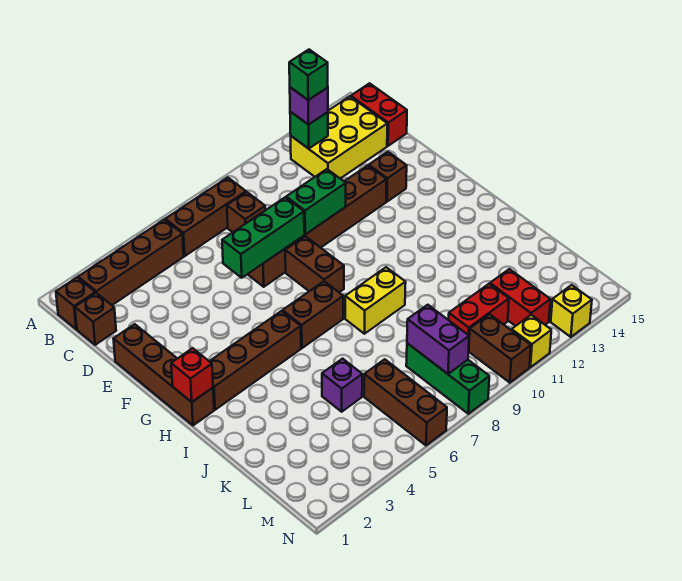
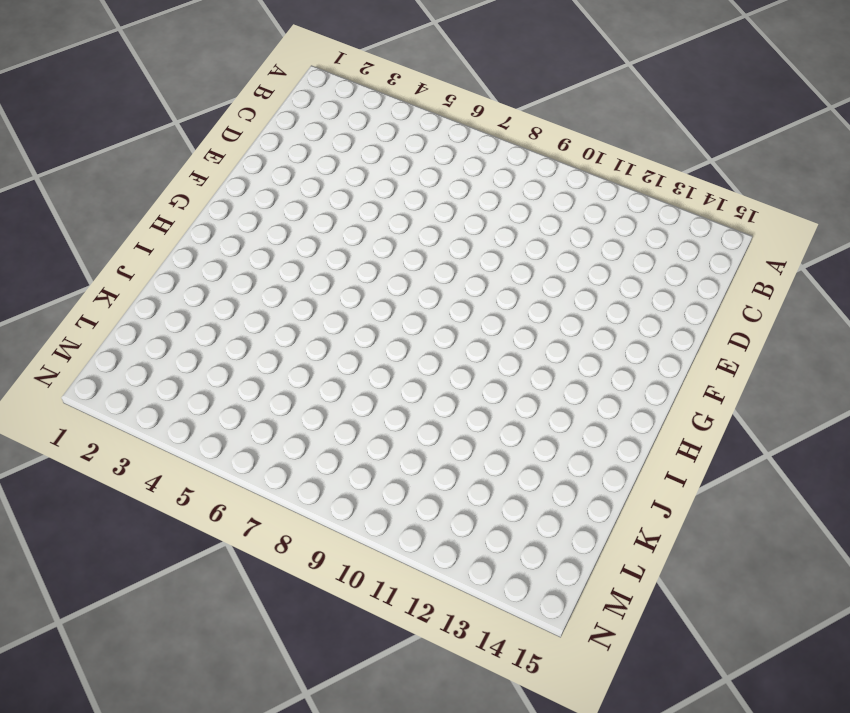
none -> brown 1x1 brick [56,278,95,329]
none -> brown 1x4 brick [78,220,184,305]
none -> brown 1x3 brick [165,177,246,256]

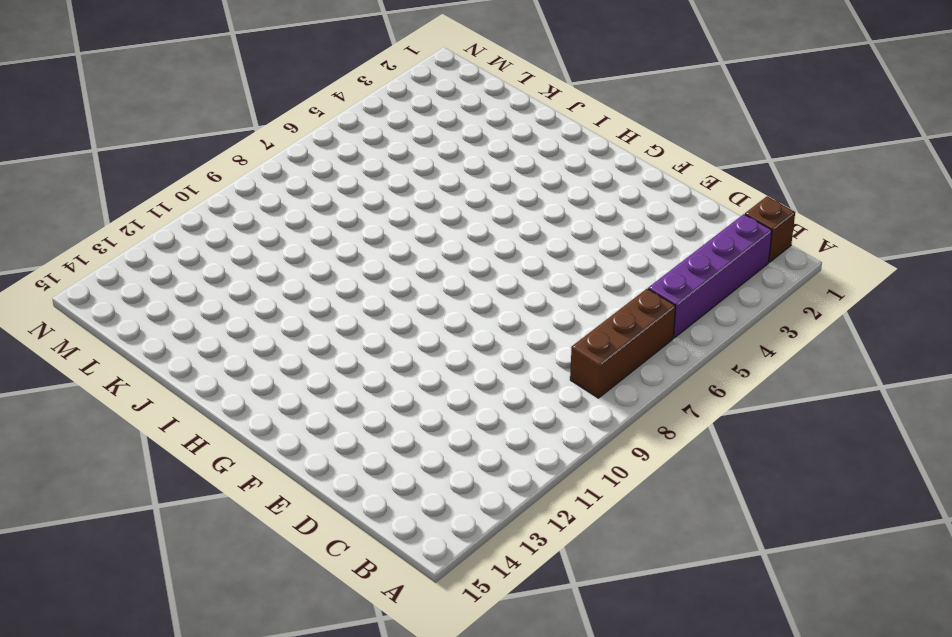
purple 1x4 brick [648,214,772,338] -> brown 1x4 brick [78,220,184,305]
none -> yellow 2x3 brick [291,96,387,178]
none -> red 1x2 brick [350,83,407,146]
none -> brown 1x1 brick [75,293,116,345]

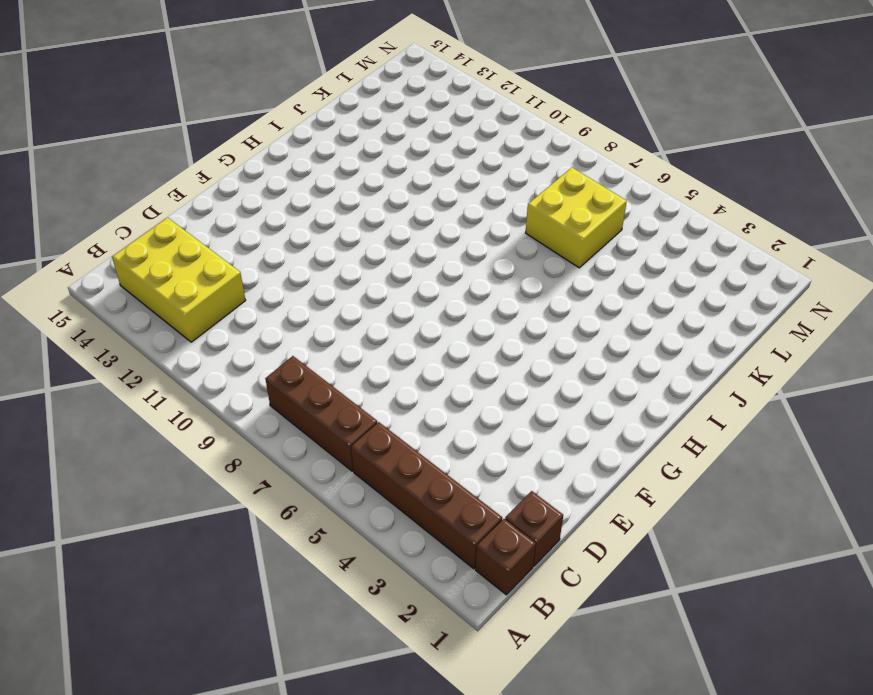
yellow 2x2 brick [526,168,627,268] -> brown 1x3 brick [364,359,447,445]
none -> red 1x2 brick [350,83,407,146]
none -> brown 1x1 brick [227,192,265,232]
none -> brown 1x4 brick [114,324,214,425]

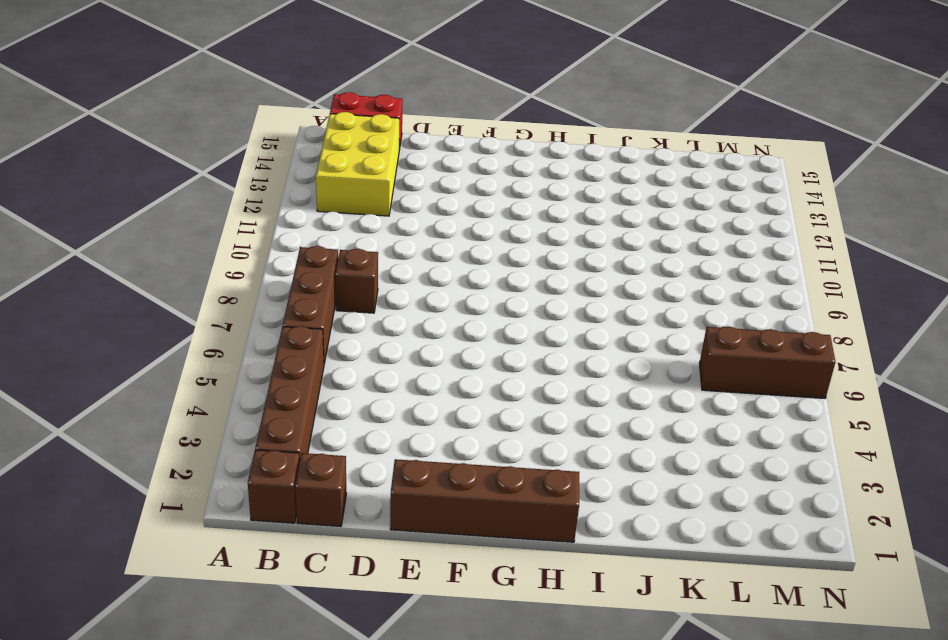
none -> brown 1x6 brick [248,165,387,287]
none -> brown 1x1 brick [369,152,407,202]
none -> brown 1x2 brick [285,236,344,292]

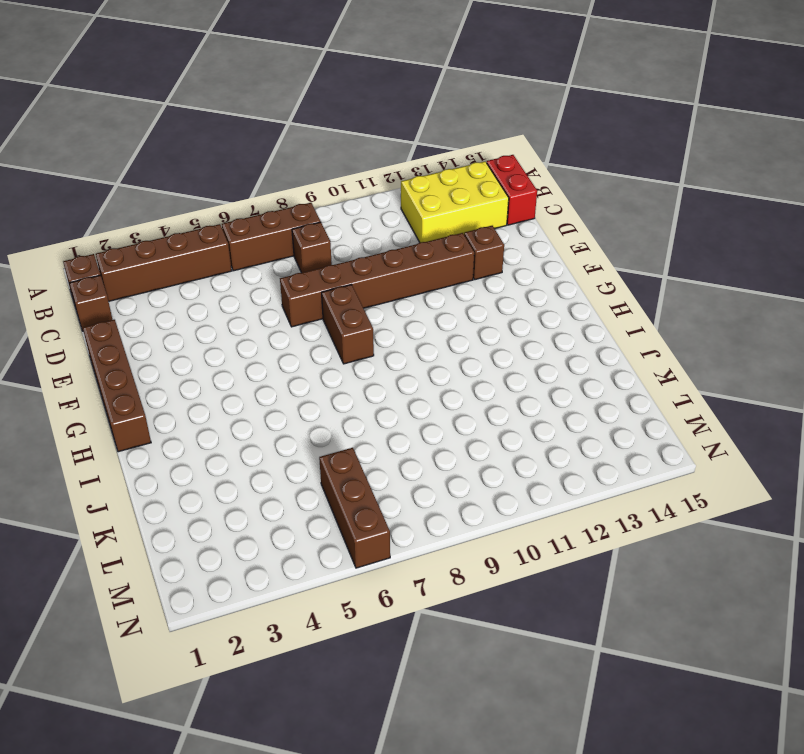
none -> brown 1x4 brick [209,311,301,410]
none -> brown 1x2 brick [283,281,343,348]
none -> yellow 1x2 brick [345,267,406,334]

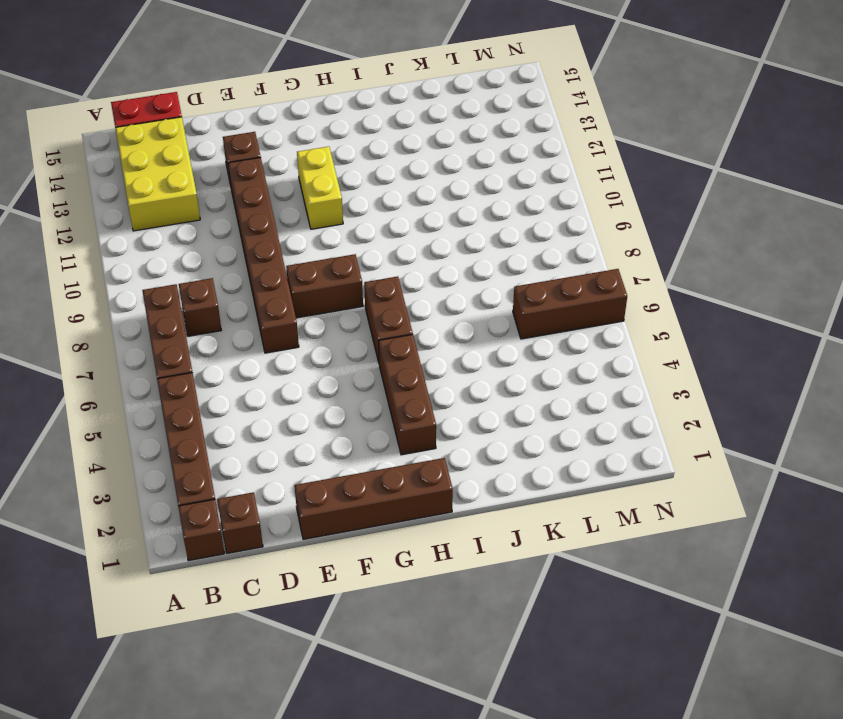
yellow 1x2 brick [297,147,343,229] -> yellow 1x2 brick moved to [345,267,406,334]
brown 1x3 brick [378,334,436,455] -> brown 1x4 brick [209,311,301,410]
none -> purple 1x1 brick [322,359,362,412]
none -> green 1x3 brick [406,343,489,414]
none -> red 1x2 brick [449,284,509,336]

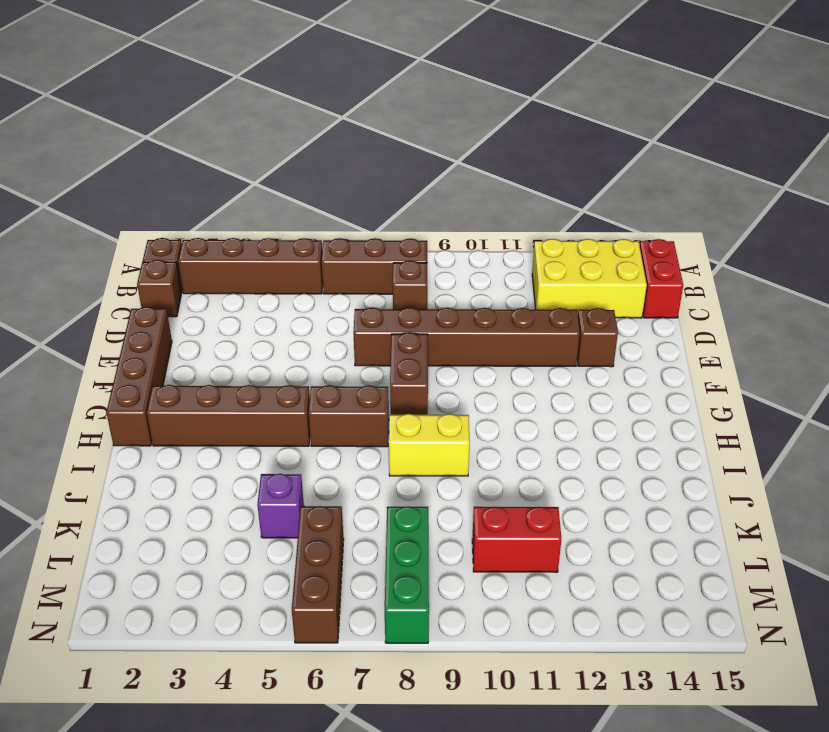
none -> red 1x2 brick [490,269,550,326]
none -> brown 1x2 brick [469,314,531,383]
none -> yellow 1x1 brick [512,315,551,367]

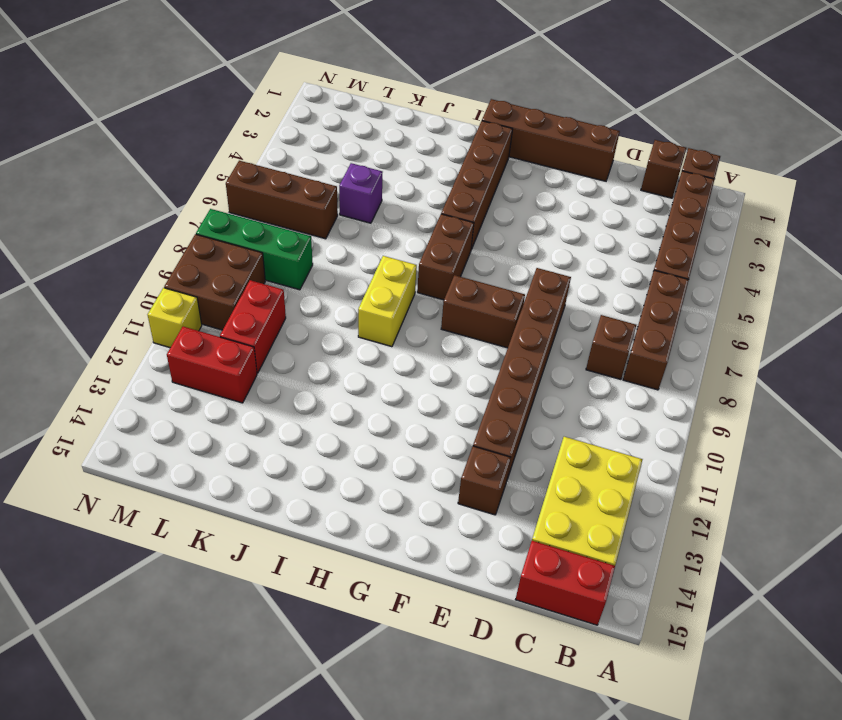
brown 2x2 brick [164,234,265,330] -> brown 1x2 brick [469,314,531,383]
none -> yellow 1x1 brick [551,285,592,337]
none -> green 1x1 brick [290,112,328,149]
none -> green 1x3 brick [222,197,304,278]

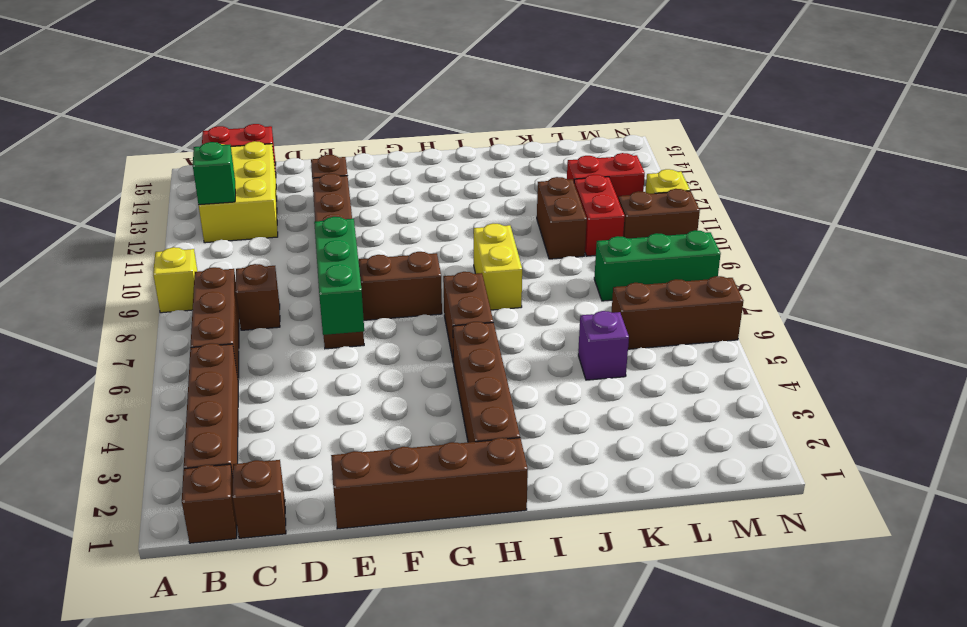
yellow 1x1 brick [153,247,198,313] -> yellow 1x1 brick moved to [551,285,592,337]
brown 1x2 brick [537,177,587,259] -> none
none -> green 1x2 brick [286,169,346,234]
none -> red 1x1 brick [171,348,213,402]
none -> purple 1x2 brick [407,305,469,374]

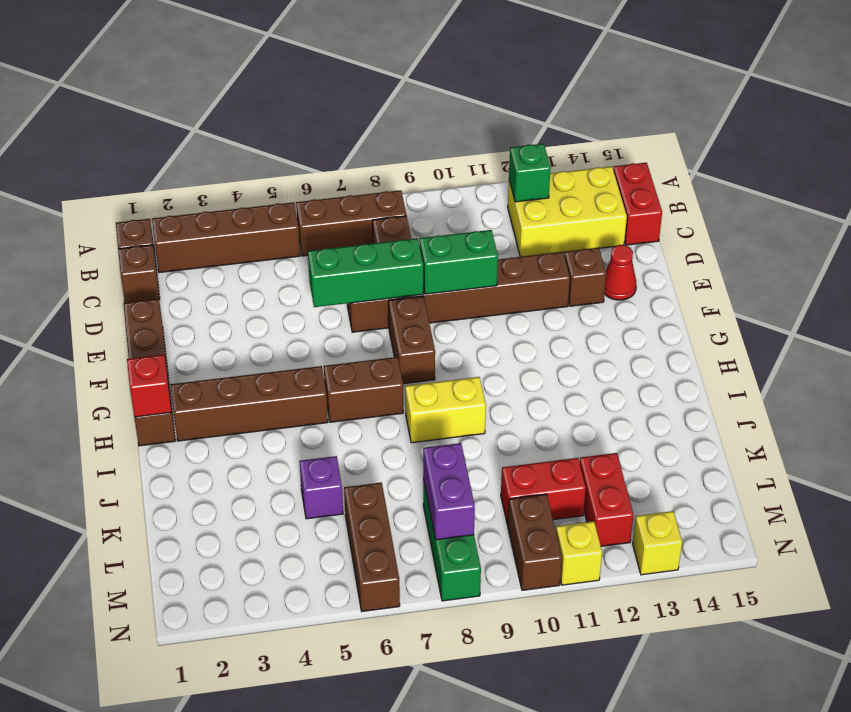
red 1x1 cone [605,245,637,300] -> none
none -> purple 1x1 brick [290,87,328,125]
none -> green 1x1 brick [289,50,328,100]

